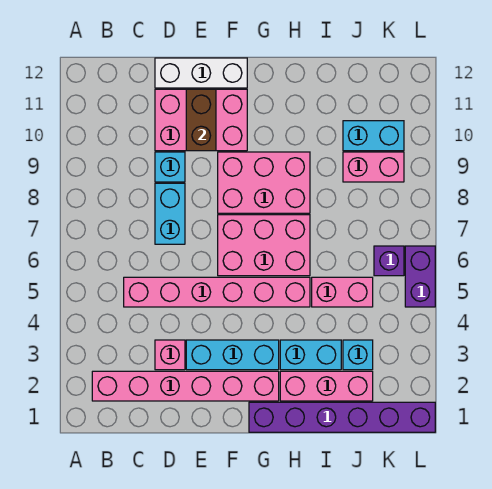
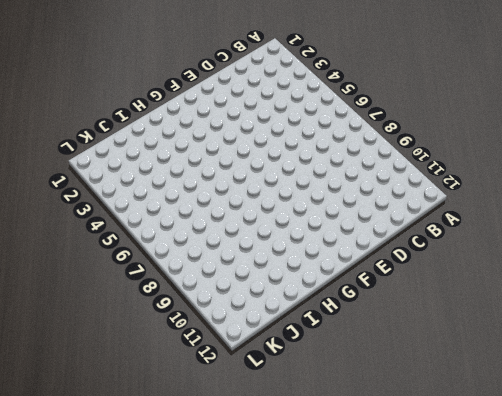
none -> pink 1x6 brick [92,371,279,401]
none -> pink 1x6 brick [124,277,310,307]
none -> pink 1x1 brick [155,340,185,370]

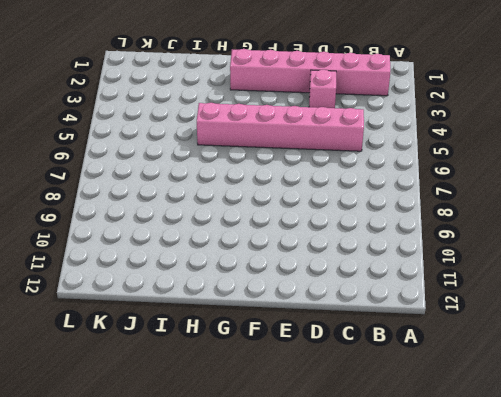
none -> cyan 1x2 brick [155,183,185,244]
none -> cyan 1x1 brick [155,152,185,182]
none -> pink 2x3 brick [155,89,247,151]

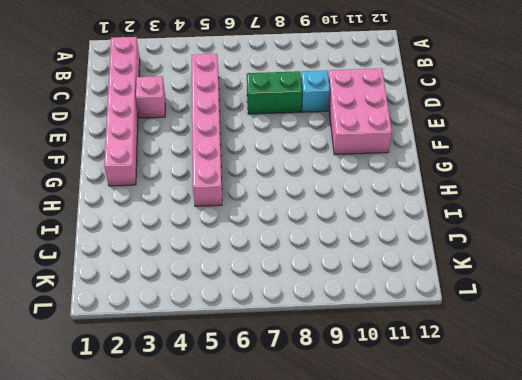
green 1x2 brick [247,71,302,114] -> cyan 1x2 brick [155,183,185,244]
none -> white 1x3 brick [155,58,247,88]
none -> cyan 1x3 brick [186,340,279,370]
none -> pink 2x3 brick [218,215,310,276]

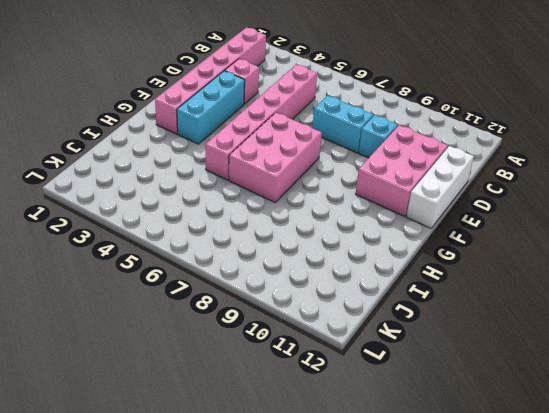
none -> pink 2x3 brick [218,152,310,213]
none -> purple 1x6 brick [249,402,435,432]
none -> pink 1x3 brick [280,371,373,401]

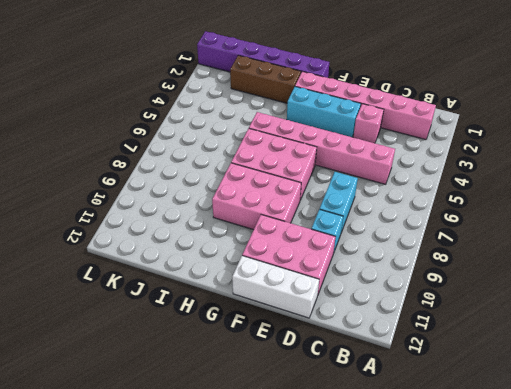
brown 1x3 brick [230,55,301,103] -> pink 1x3 brick [280,371,373,401]
none -> cyan 1x2 brick [280,340,341,370]
none -> pink 1x2 brick [312,277,373,307]
none -> cyan 1x1 brick [343,340,373,370]

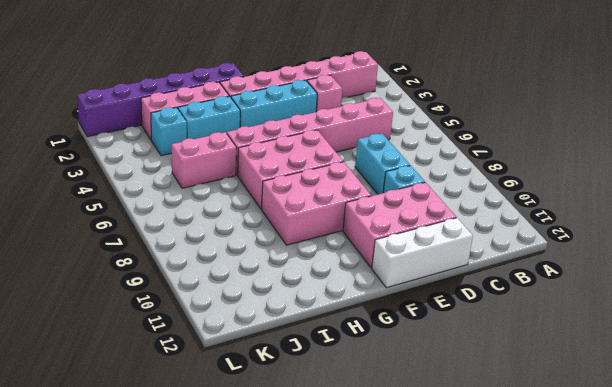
none -> pink 1x2 brick [343,152,404,182]
none -> cyan 1x2 brick [343,121,404,151]
none -> purple 1x1 brick [374,246,404,276]

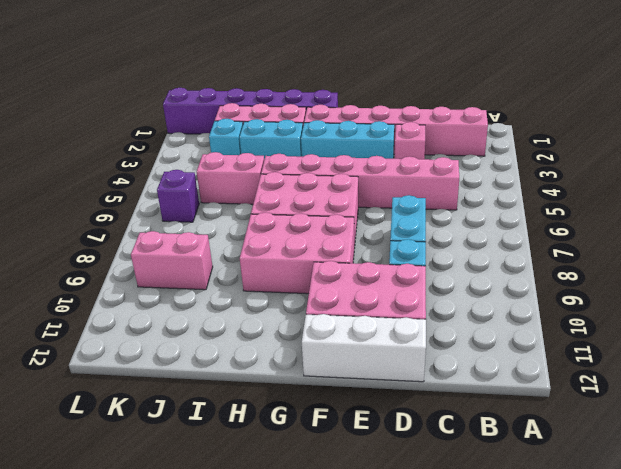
none -> cyan 1x2 brick [343,121,404,151]
none -> purple 1x2 brick [405,246,435,307]
none -> brown 1x2 brick [186,89,216,151]

